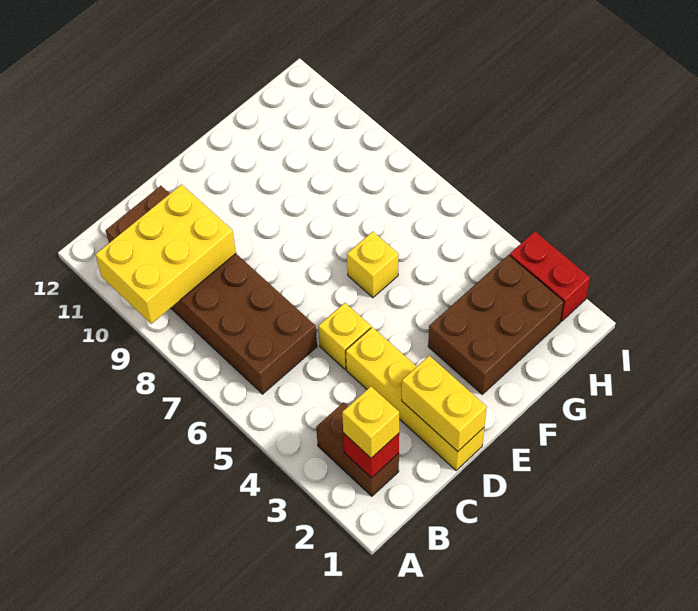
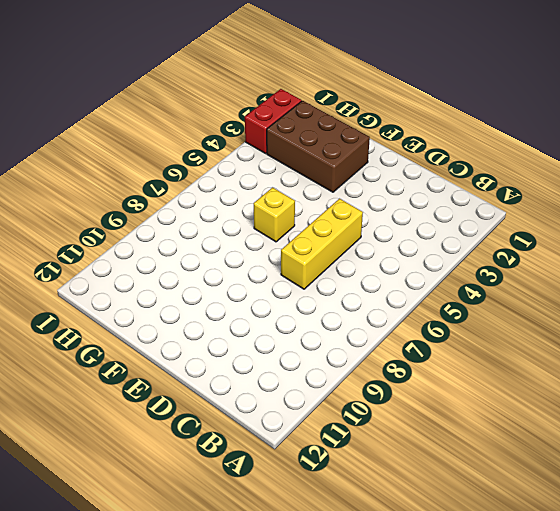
yellow 1x3 brick [281,198,363,289] -> yellow 1x1 brick [318,303,371,369]
none -> brown 1x2 brick [316,402,399,496]
none -> brown 2x6 brick [106,186,317,394]

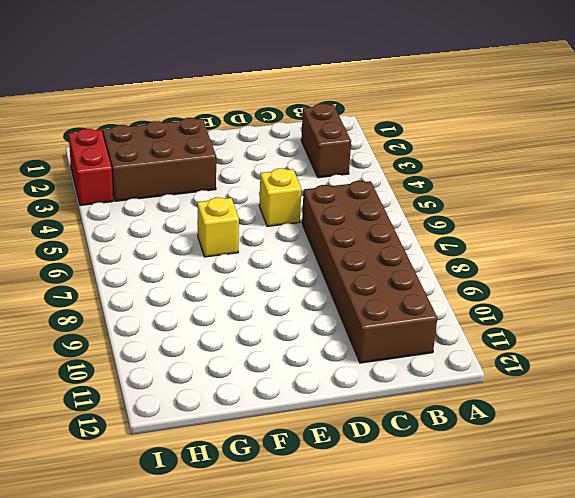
none -> yellow 1x4 brick [346,327,484,470]
none -> yellow 2x3 brick [95,184,236,324]

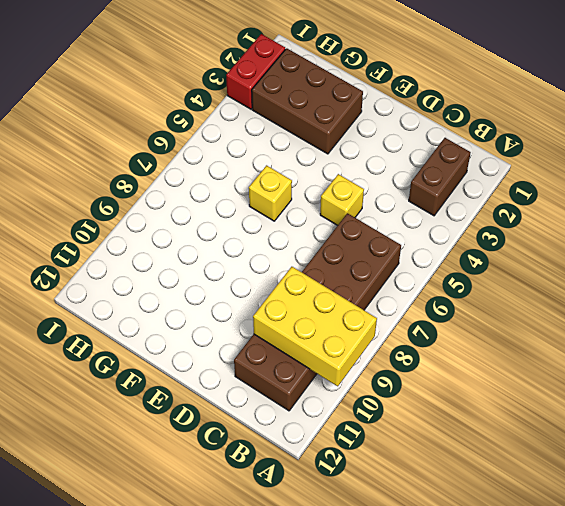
none -> yellow 1x4 brick [346,327,484,470]
none -> red 1x1 brick [343,433,399,478]

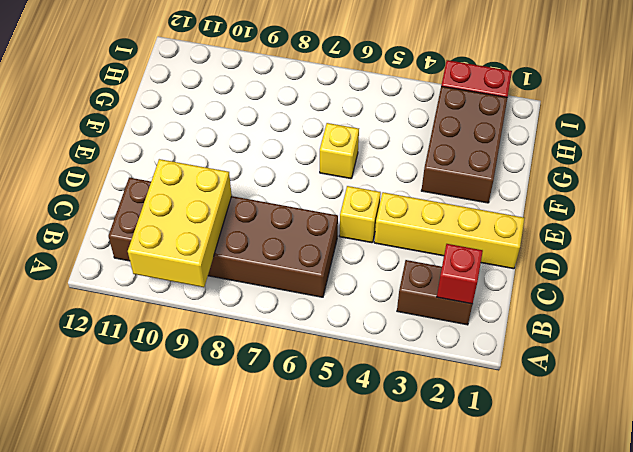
none -> yellow 1x2 brick [402,356,487,451]
none -> yellow 1x1 brick [342,387,399,458]

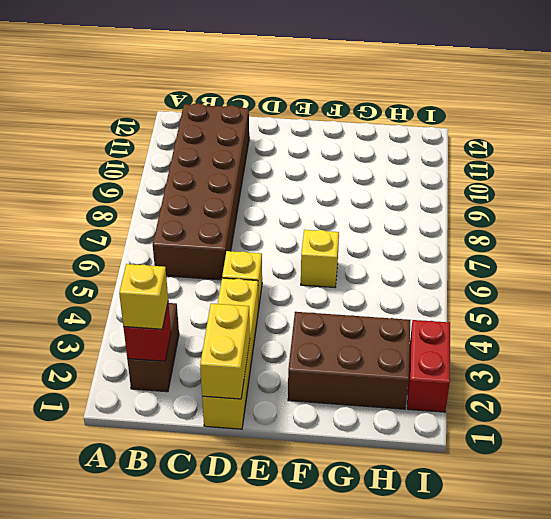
none -> yellow 2x3 brick [95,184,236,324]

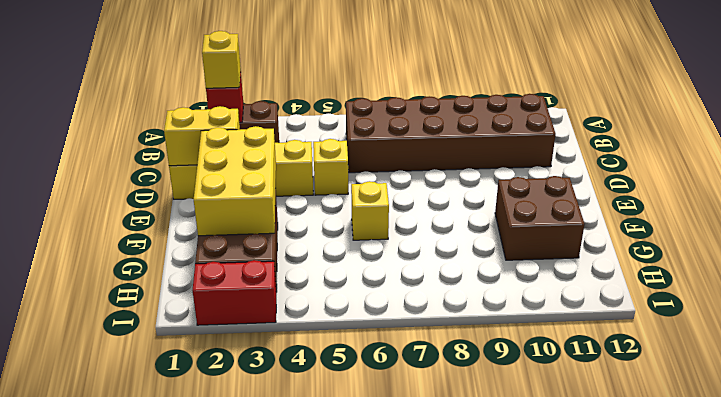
yellow 2x3 brick [194,126,276,236] -> yellow 2x3 brick moved to [95,184,236,324]
brown 2x2 brick [495,176,584,260] -> none

